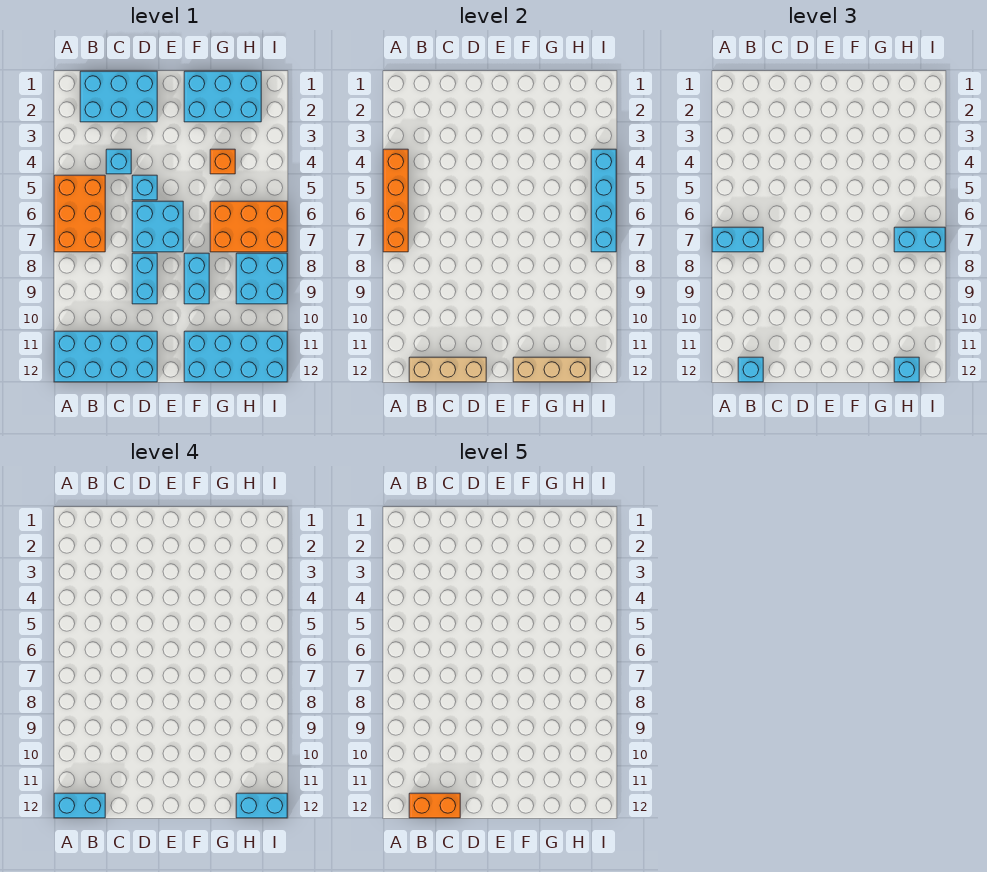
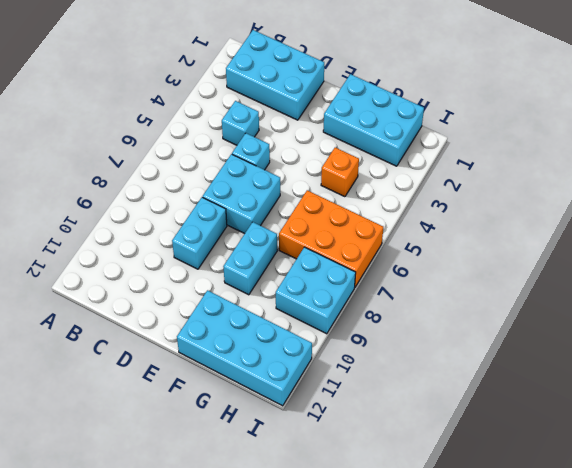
none -> orange 2x3 brick [54,175,105,252]
none -> cyan 2x4 brick [54,331,157,382]
none -> orange 1x4 brick [383,149,408,252]

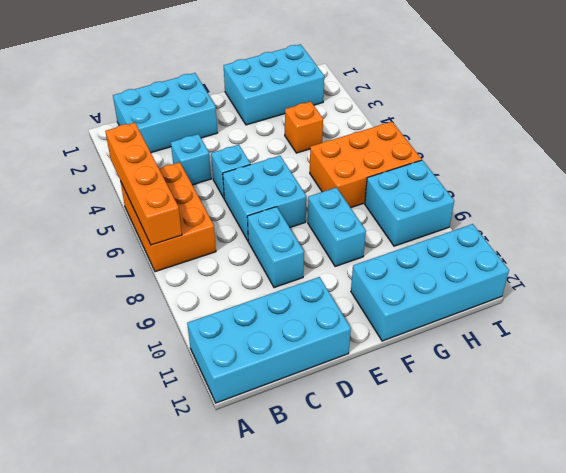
none -> tan 1x3 brick [409,357,486,382]
none -> tan 1x3 brick [513,357,590,382]
none -> cyan 1x4 brick [591,149,616,252]

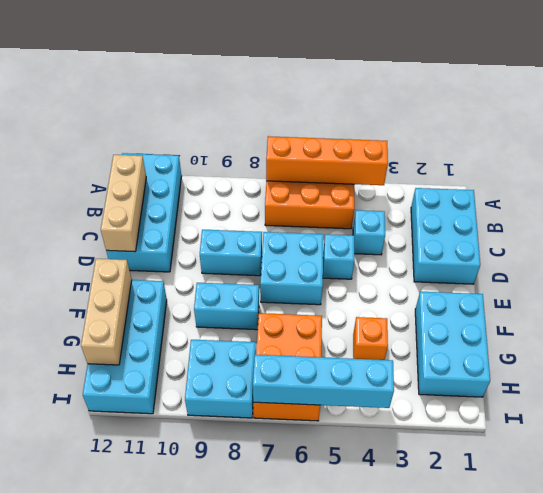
none -> cyan 1x2 brick [712,227,763,252]
none -> cyan 1x1 brick [738,357,763,382]
none -> cyan 1x2 brick [894,227,945,252]

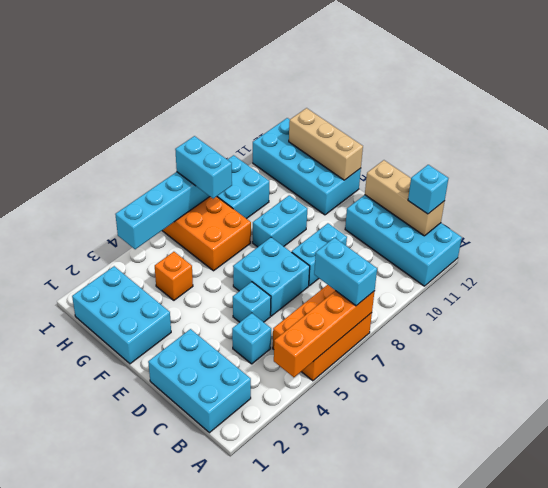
none -> cyan 1x1 brick [894,357,919,382]
none -> cyan 1x2 brick [54,793,105,818]
none -> cyan 1x2 brick [236,793,287,818]

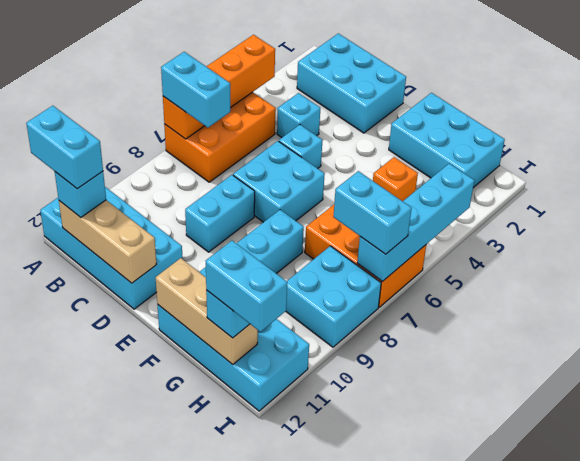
none -> orange 1x2 brick [409,793,460,818]

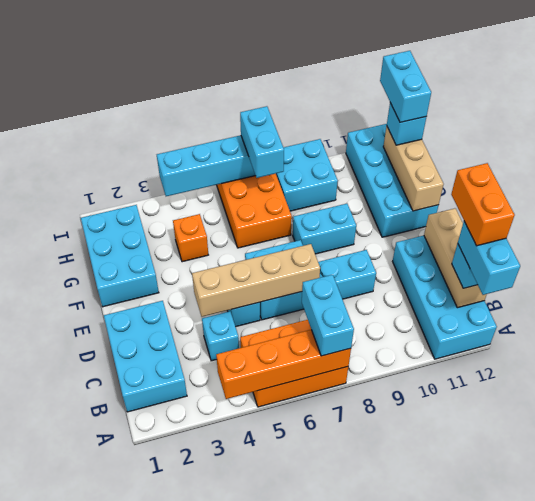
tan 1x4 brick [192,244,320,317] -> none

